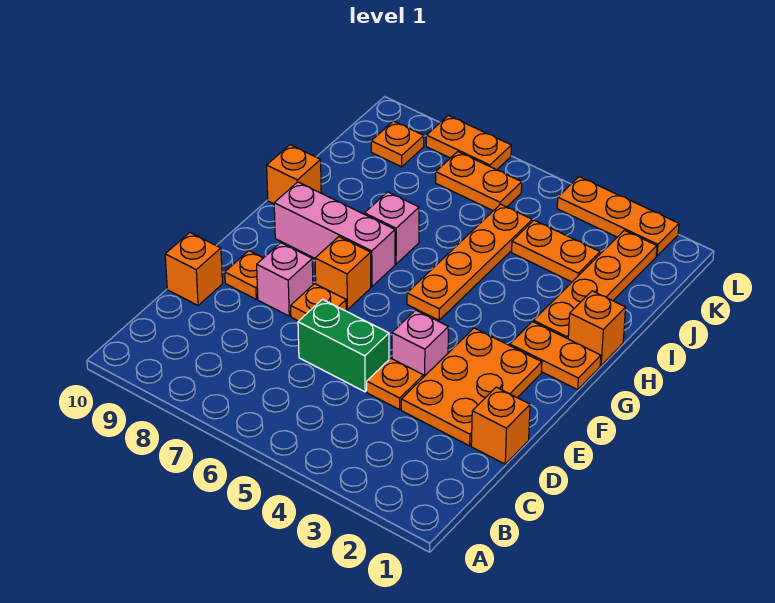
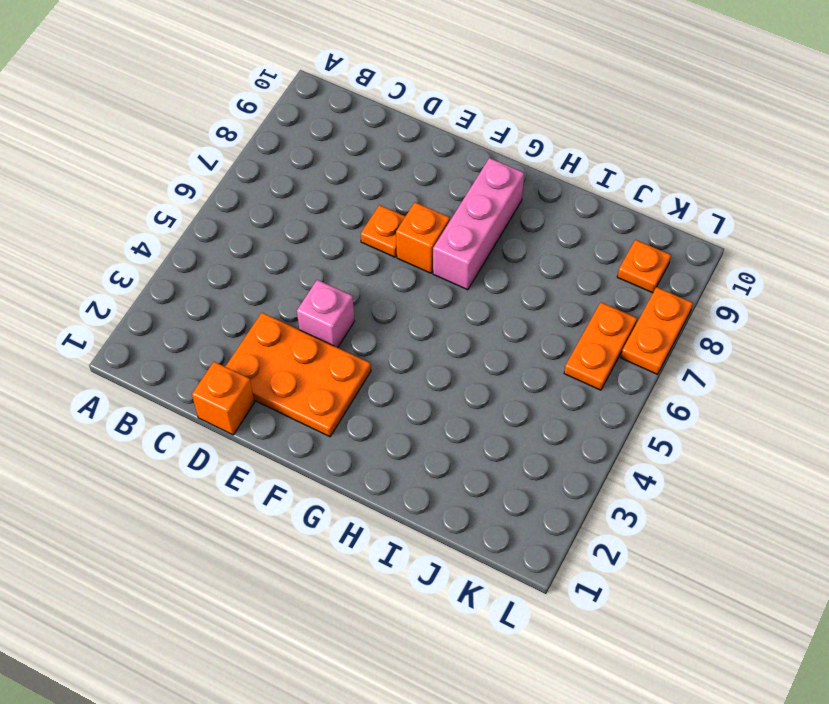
none -> orange 1x1 plate [367,358,423,410]
none -> green 1x2 brick [298,299,389,392]
none -> orange 1x1 brick [165,233,223,305]

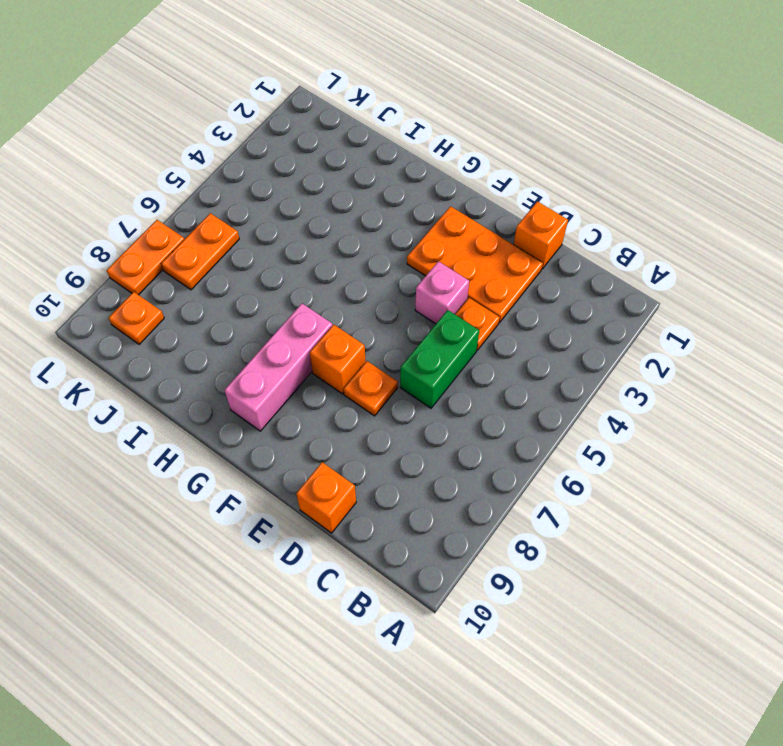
none -> pink 1x1 brick [257,243,313,316]
none -> orange 1x1 plate [225,251,263,299]
none -> orange 1x2 plate [510,322,601,390]

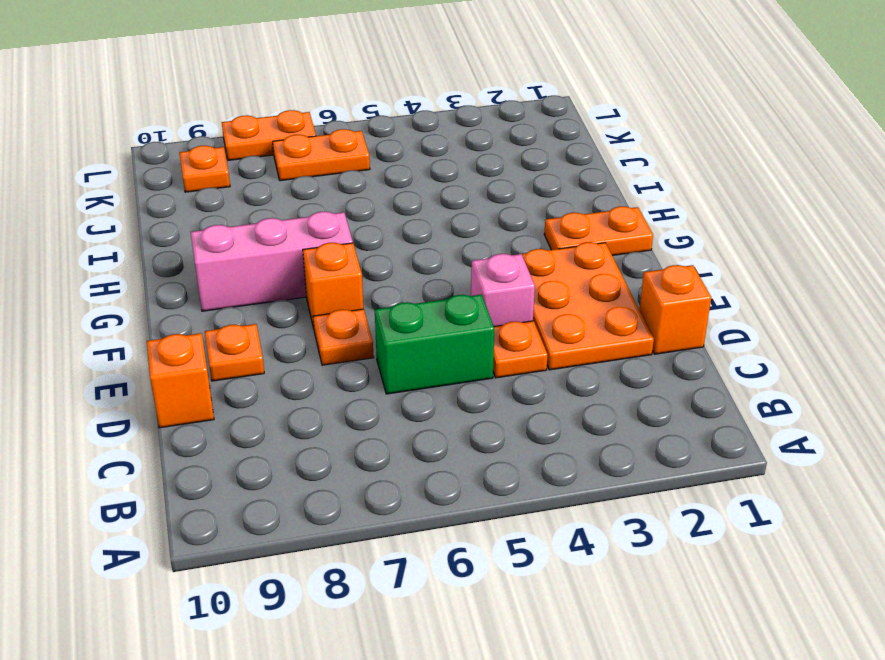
none -> pink 1x1 brick [257,243,313,316]
none -> orange 1x4 plate [407,204,532,320]
none -> orange 1x1 brick [568,291,626,365]

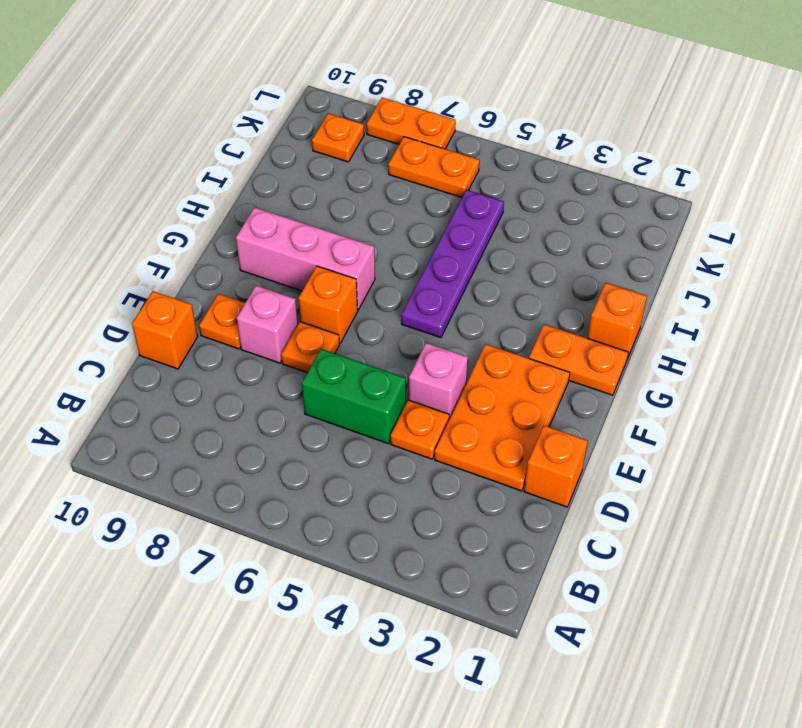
purple 1x4 plate [401,190,504,338] -> orange 1x4 plate [407,204,532,320]
none -> orange 1x4 plate [534,230,657,339]
none -> pink 1x1 brick [365,192,419,264]
none -> orange 1x1 brick [267,145,321,204]

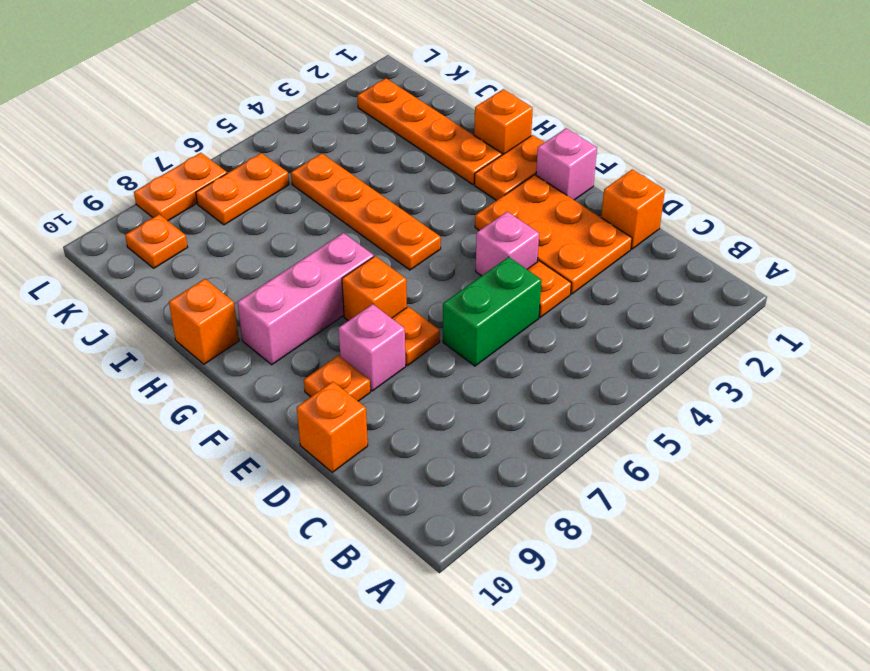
pink 1x1 brick [536,128,597,200] -> pink 1x1 brick moved to [365,192,419,264]
none -> orange 1x2 plate [512,220,600,282]
none -> orange 1x3 plate [557,177,679,256]

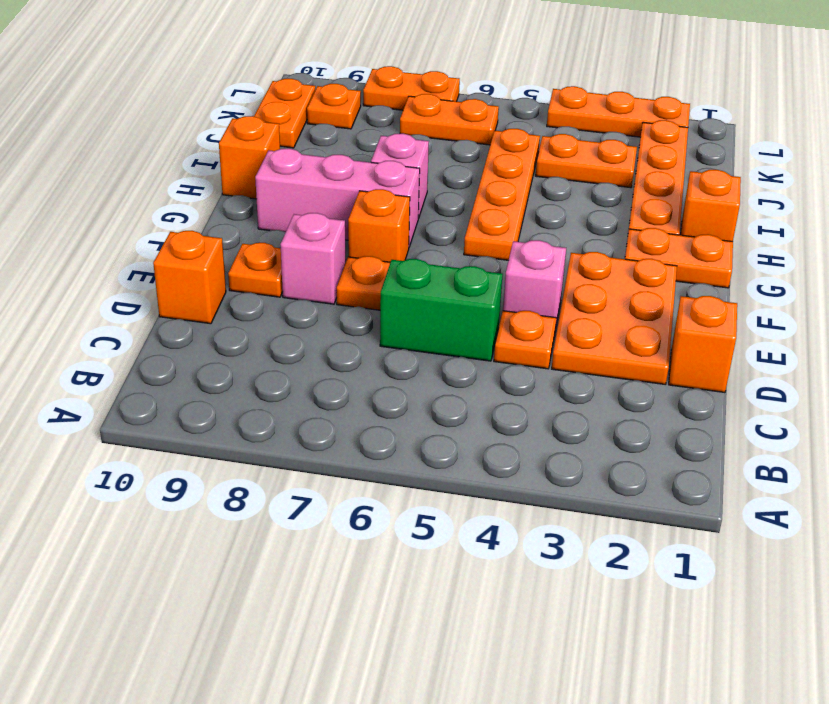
orange 1x2 plate [254,79,315,148] -> none

